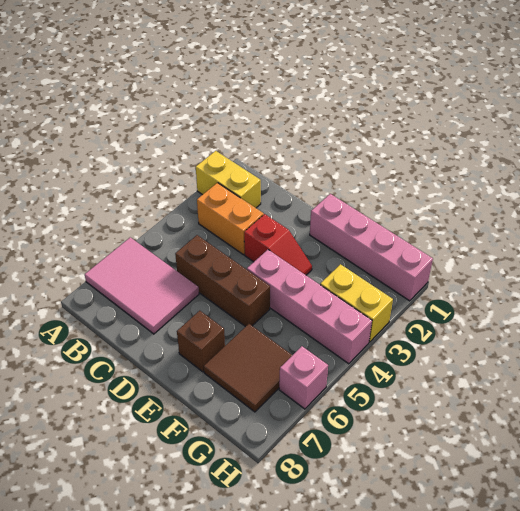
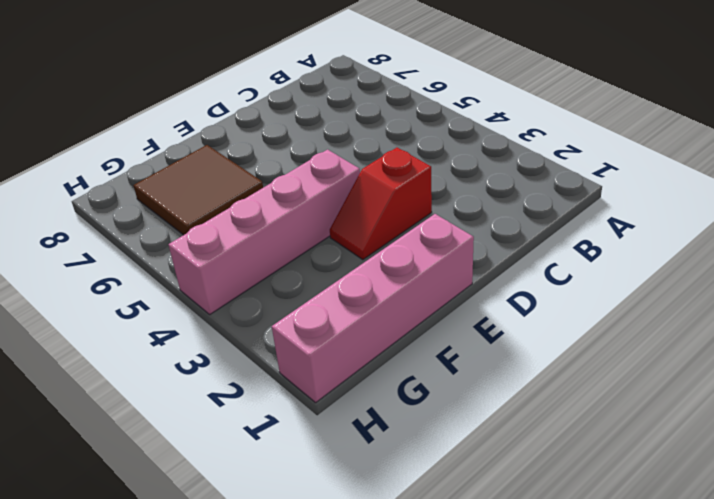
none -> yellow 1x2 brick [196,151,261,208]
none -> pink 2x3 tile [85,237,199,334]

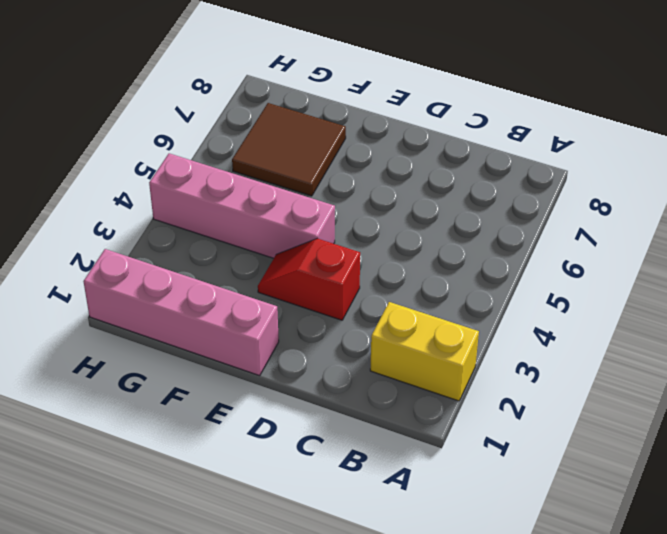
none -> pink 2x3 tile [85,237,199,334]
none -> orange 1x2 brick [197,183,264,255]

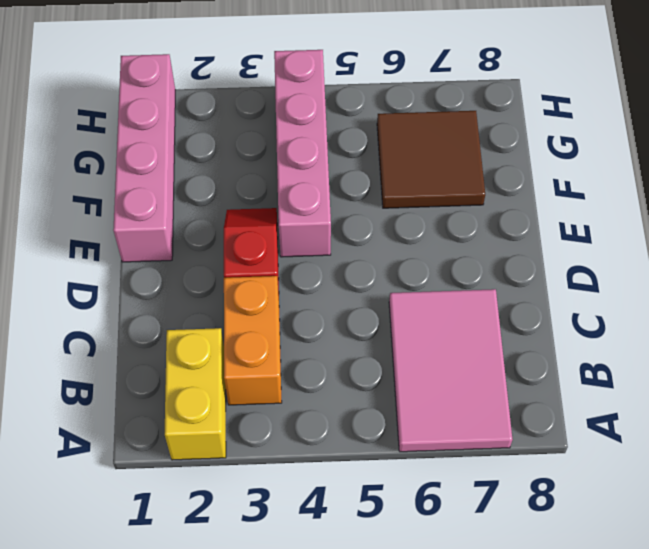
none -> brown 1x3 brick [175,235,270,327]
none -> brown 1x1 brick [177,311,225,372]

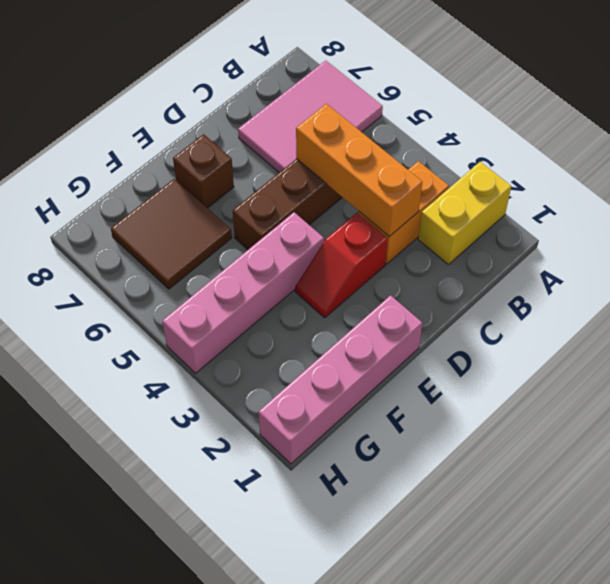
orange 1x3 brick [296,104,422,237] -> none
none -> yellow 1x2 brick [320,264,393,342]
none -> pink 1x1 brick [279,346,328,409]

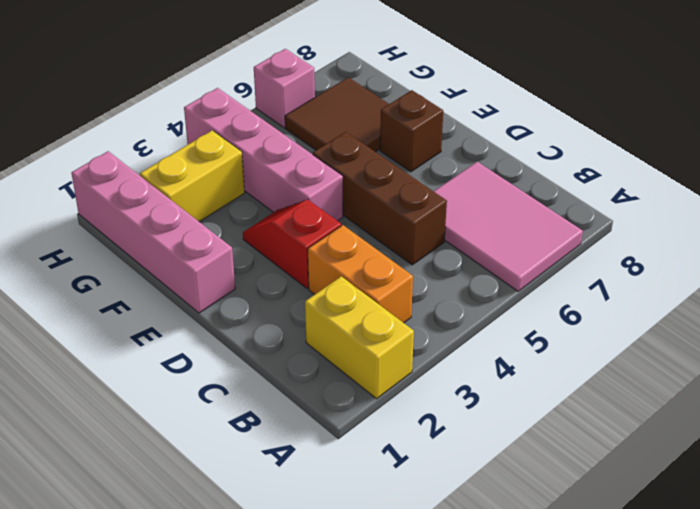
yellow 1x2 brick [140,130,245,222] -> yellow 1x2 brick turned to [320,264,393,342]

